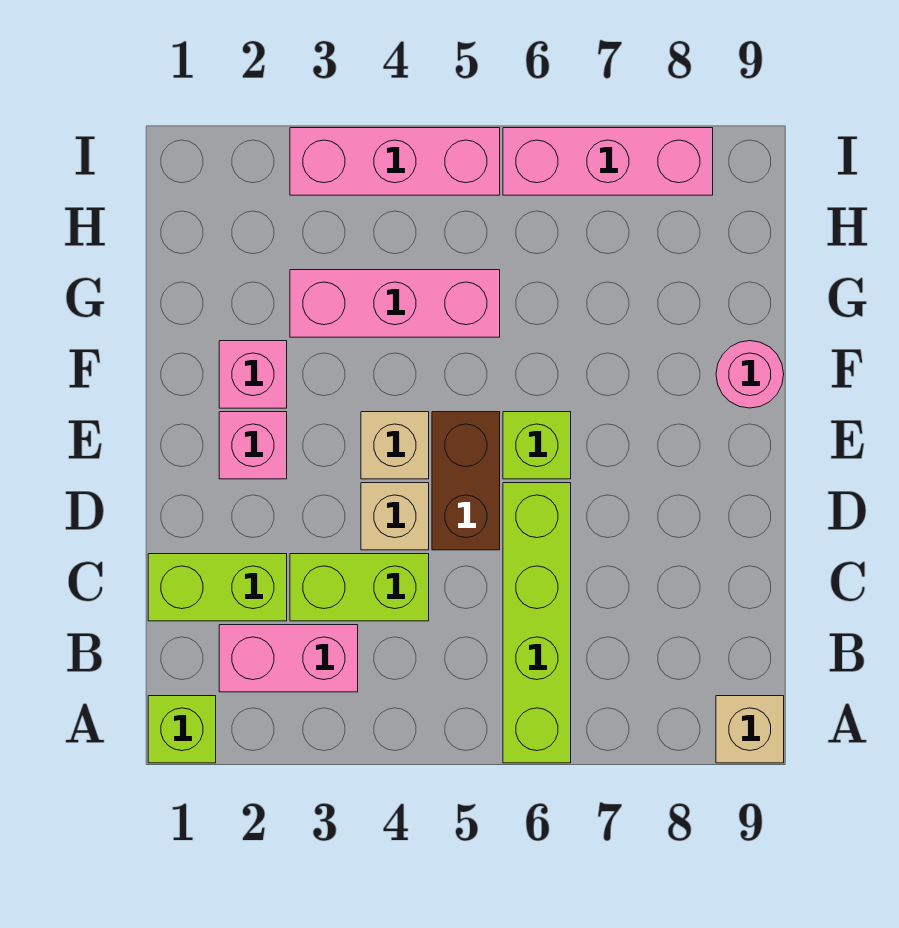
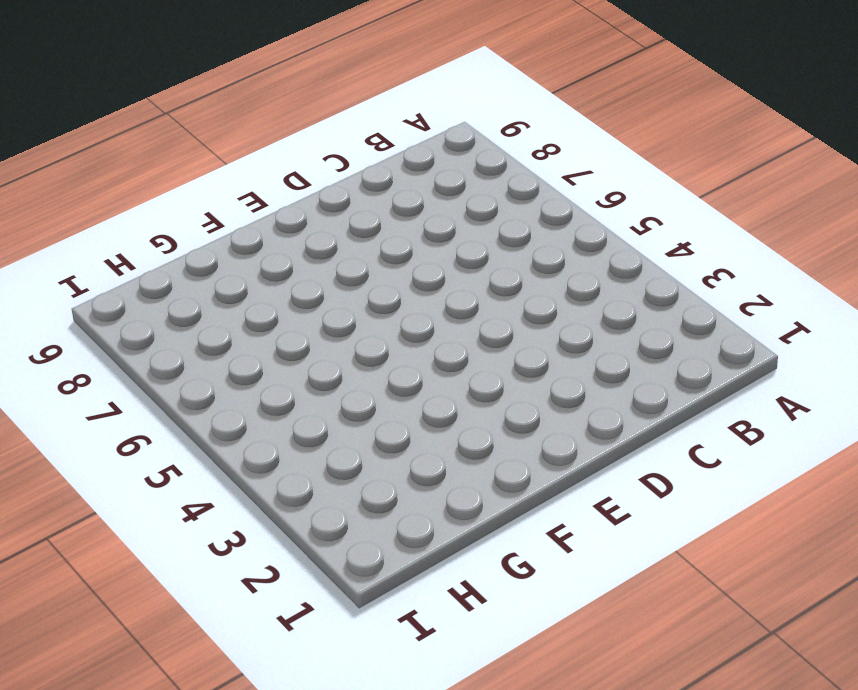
none -> lime 1x1 brick [148,696,216,763]
none -> lime 1x4 brick [503,483,571,763]
none -> tan 1x1 brick [716,696,784,763]

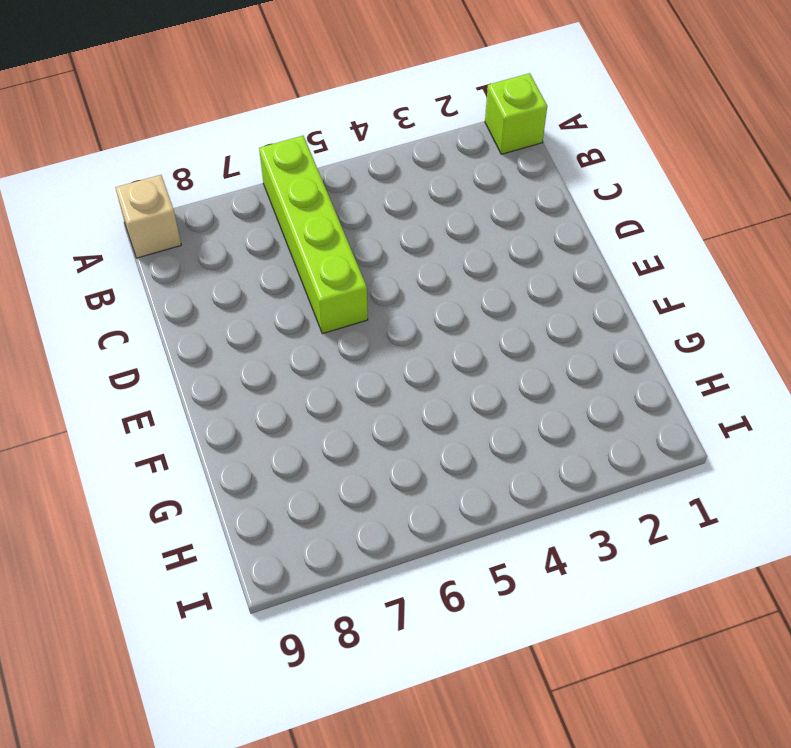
none -> pink 1x2 brick [219,625,358,692]
none -> lime 1x2 brick [148,554,287,621]
none -> lime 1x2 brick [290,554,429,621]

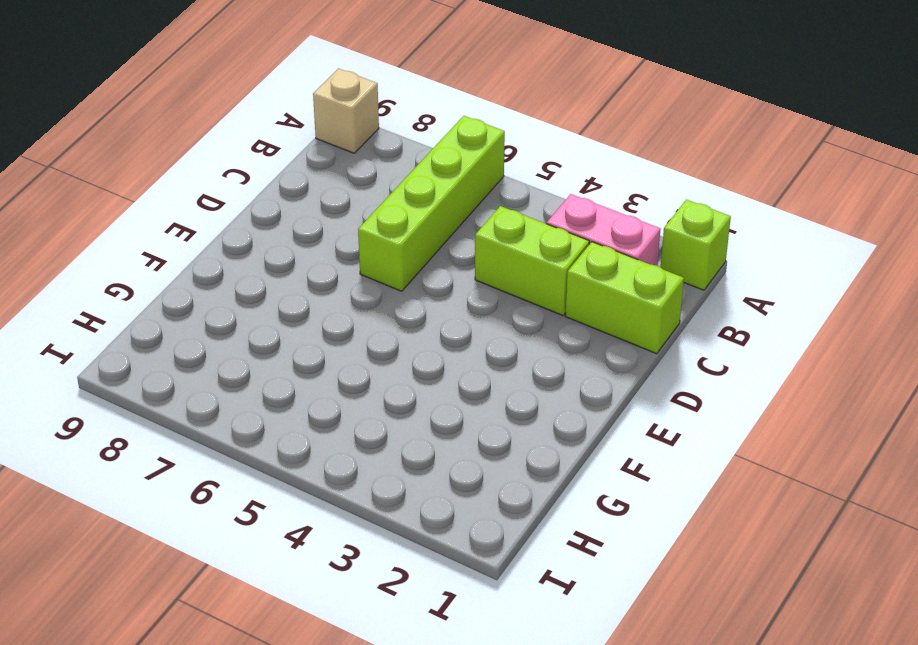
none -> tan 1x1 brick [361,483,429,550]
none -> brown 1x2 brick [432,412,500,550]
none -> pink 1x1 brick [219,412,287,479]

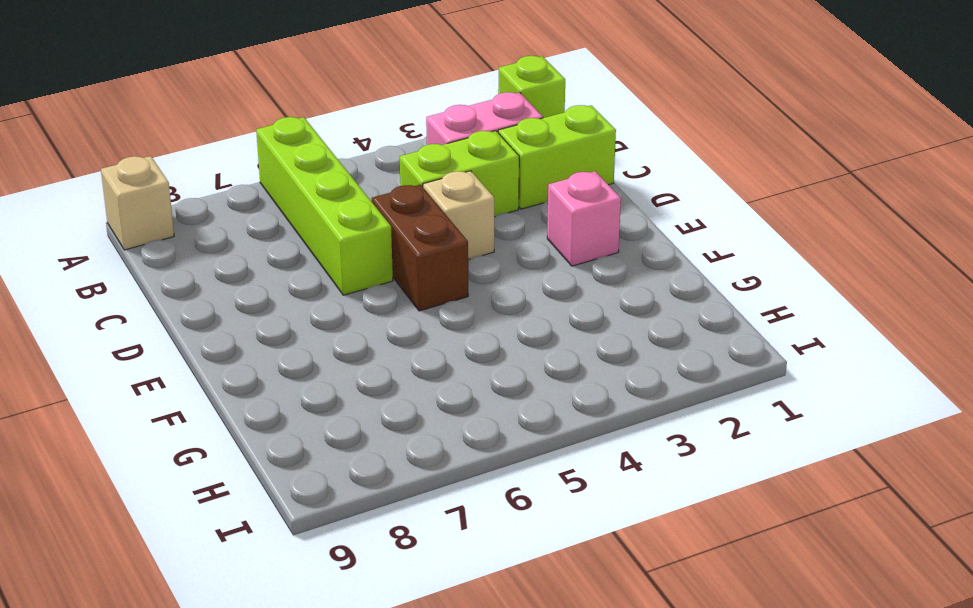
none -> tan 1x1 brick [361,412,429,479]
none -> lime 1x1 brick [503,412,571,479]
none -> pink 1x1 brick [219,341,287,408]

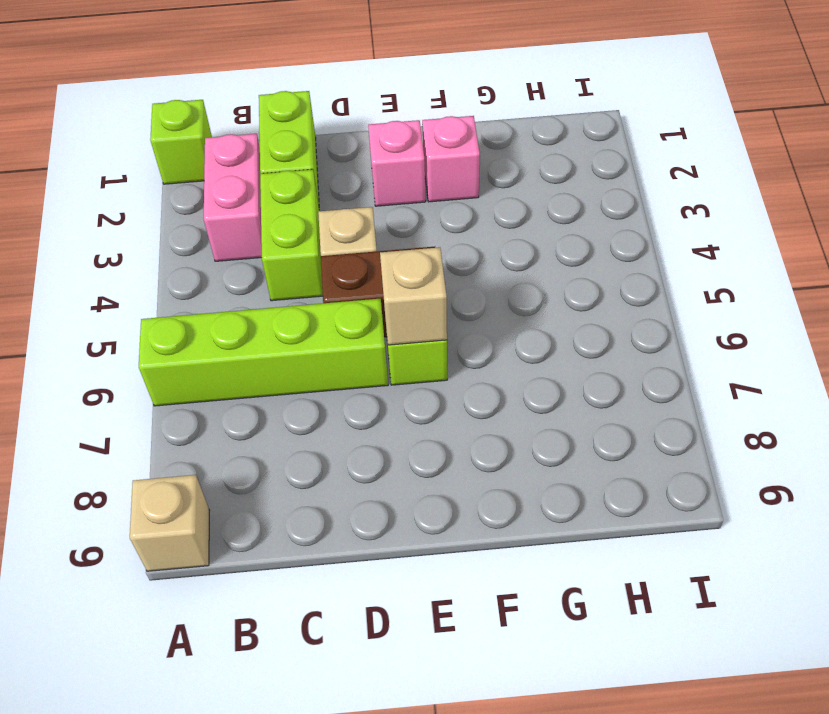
tan 1x1 brick [380,247,447,345] -> tan 1x1 brick moved to [361,412,429,479]
none -> pink 1x1 round brick [716,341,784,408]
none -> pink 1x3 brick [290,270,500,337]
none -> pink 1x3 brick [290,128,500,195]

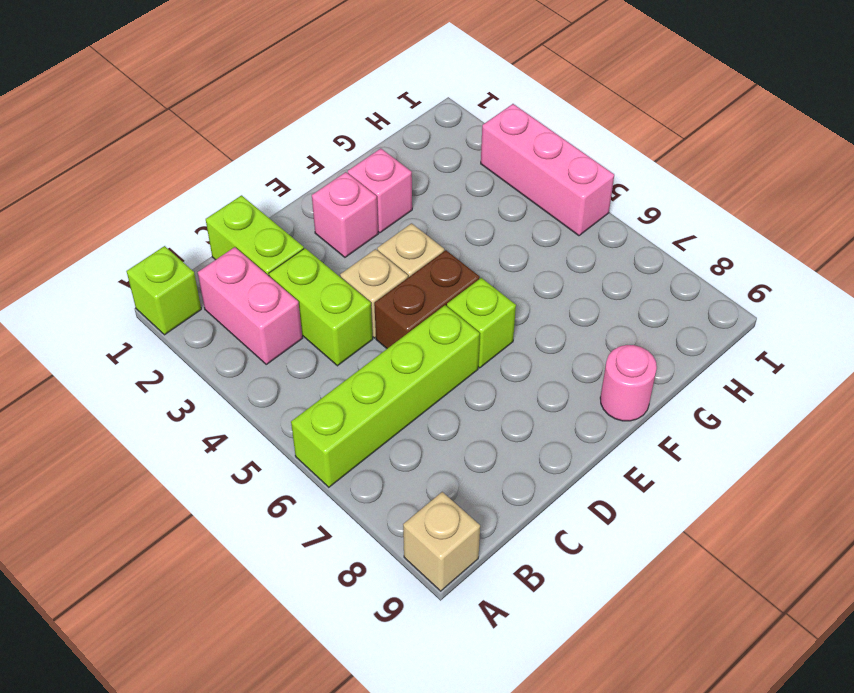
none -> pink 1x3 brick [290,270,500,337]
none -> pink 1x3 brick [503,128,713,195]

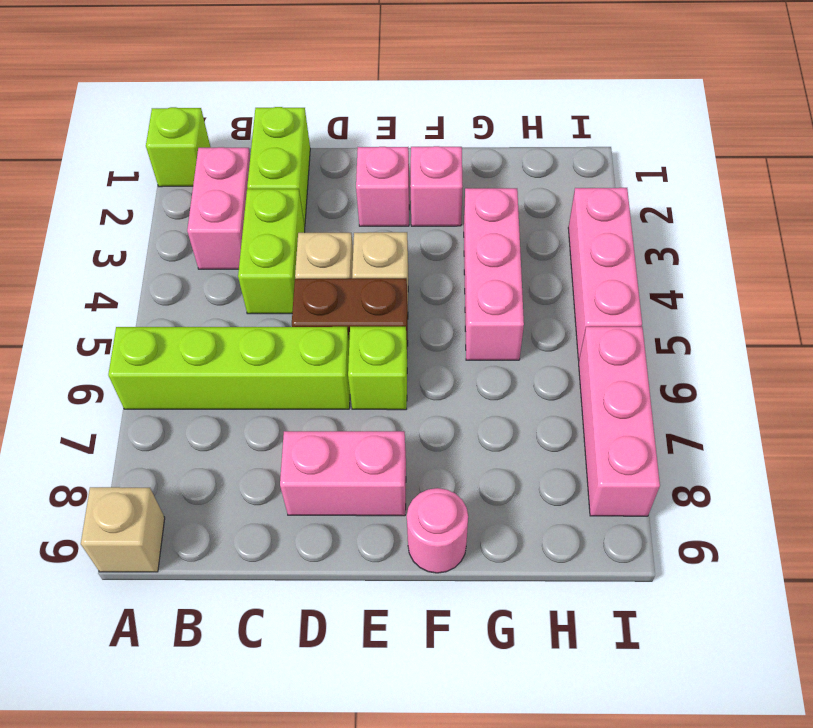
pink 1x2 brick [280,431,406,516] -> none

